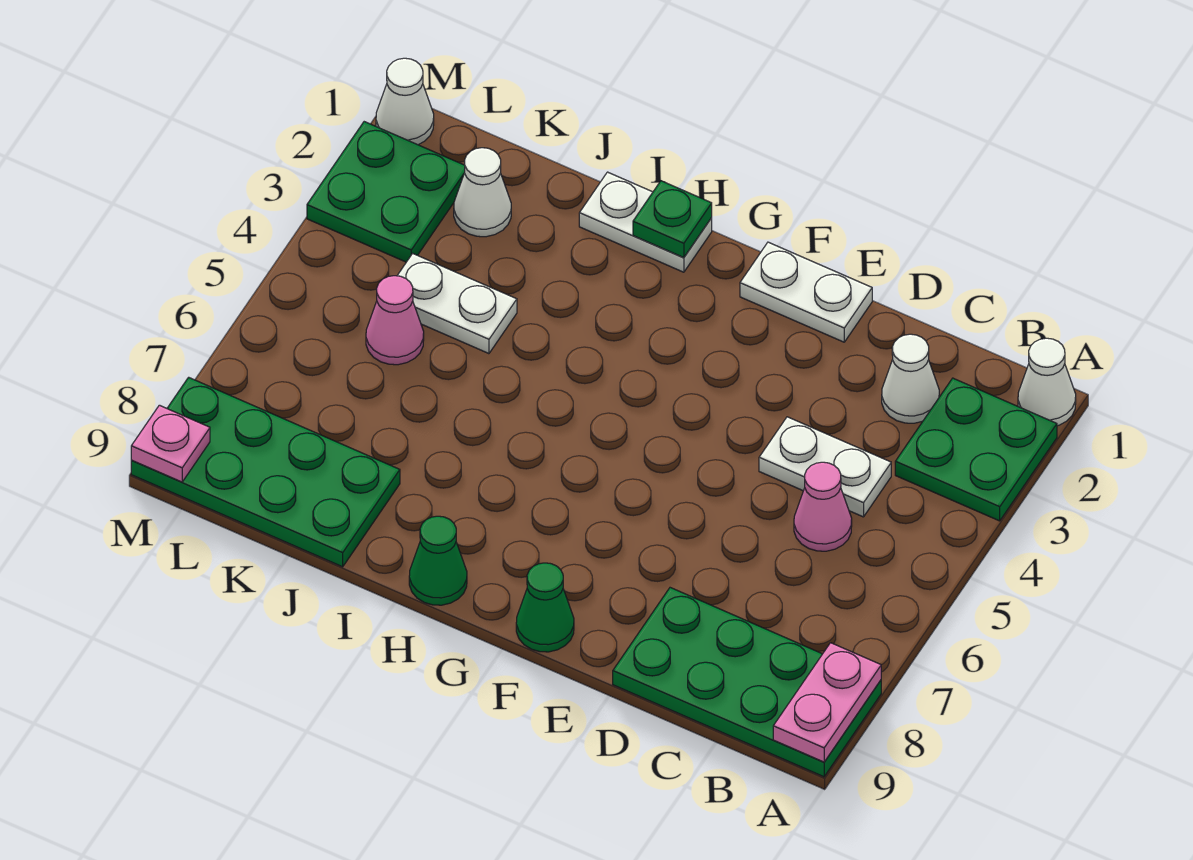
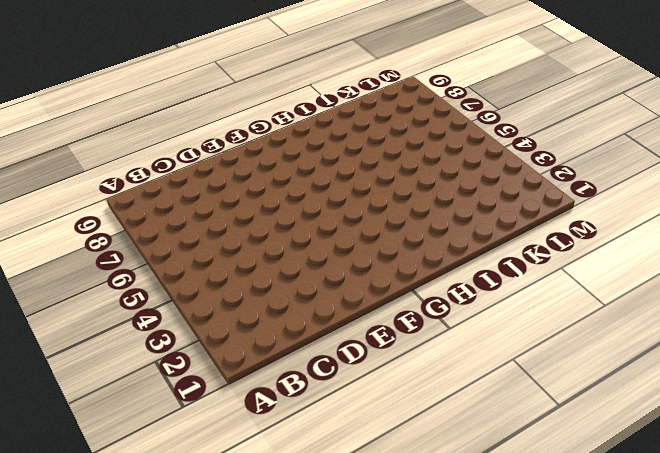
none -> white 1x1 cone [1018,338,1076,426]
none -> green 2x2 plate [895,378,1057,521]
none -> green 2x4 plate [613,588,881,777]

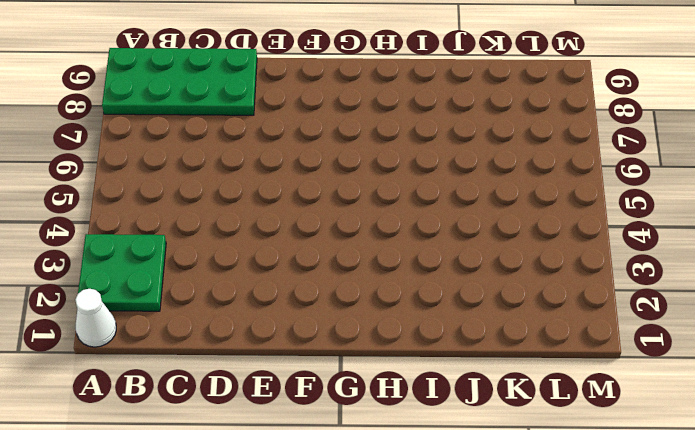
none -> white 1x1 cone [882,334,939,423]
none -> white 1x2 plate [759,417,891,517]
none -> pink 1x1 cone [794,462,852,551]

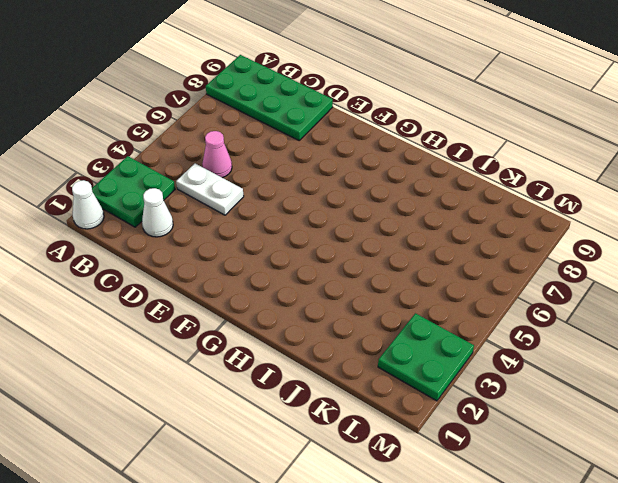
none -> white 1x2 plate [740,242,872,342]
none -> green 1x1 cone [516,563,574,652]
none -> white 1x2 plate [579,172,712,272]

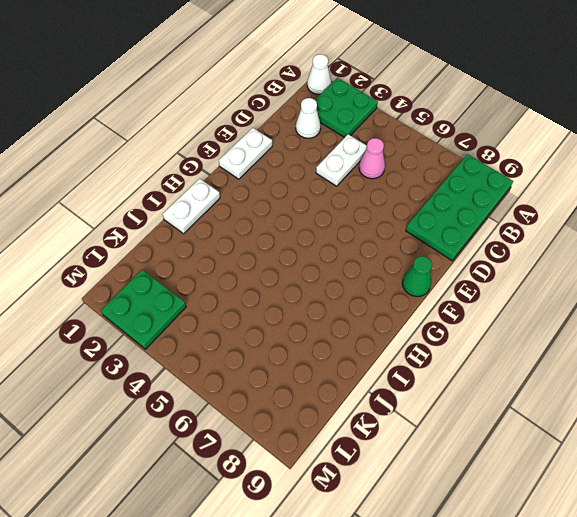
none -> green 1x1 cone [409,516,467,605]
none -> white 1x2 plate [397,254,517,354]
none -> green 2x4 plate [131,377,400,567]

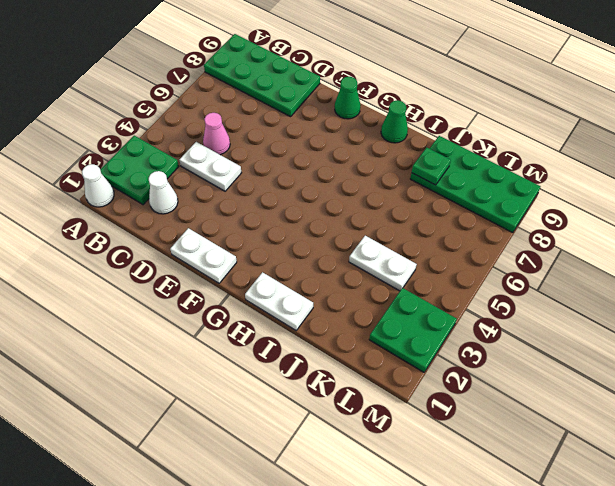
green 1x1 plate [412,147,451,185] -> green 1x1 plate moved to [633,181,712,258]
none -> white 1x1 cone [454,148,511,237]
none -> pink 1x1 cone [366,276,424,365]
none -> white 1x1 cone [376,58,434,145]

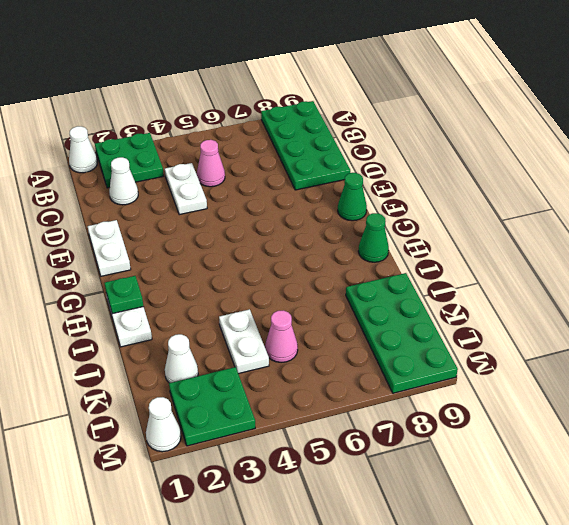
none -> pink 1x2 plate [773,643,881,762]
none -> pink 1x1 plate [131,405,210,482]

